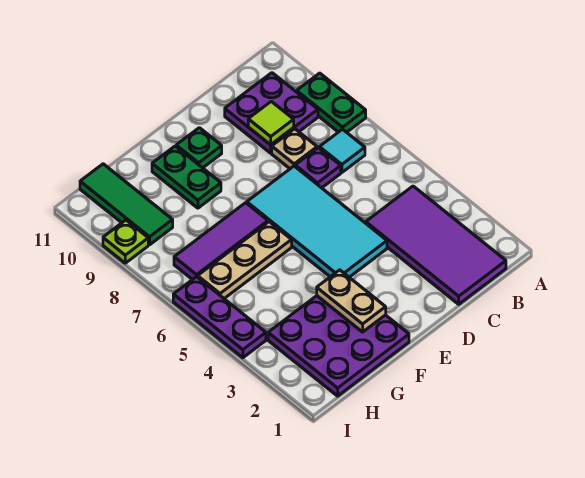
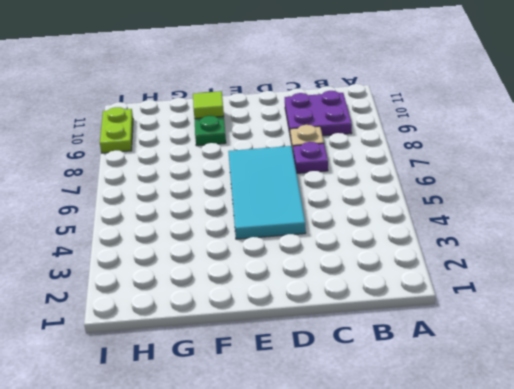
lime 1x1 tile [193,91,224,119] -> lime 1x1 tile moved to [248,101,294,145]
lime 1x2 plate [100,107,133,153] -> lime 1x1 plate [103,220,148,263]
none -> green 1x2 plate [297,73,366,132]
none -> purple 2x4 tile [366,186,506,304]
none -> cyan 1x1 tile [319,129,365,173]

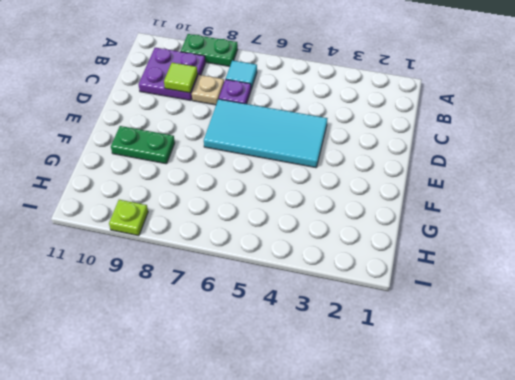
none -> purple 2x4 tile [366,186,506,304]
none -> green 1x1 plate [176,128,222,168]
none -> purple 3x3 plate [268,296,409,396]

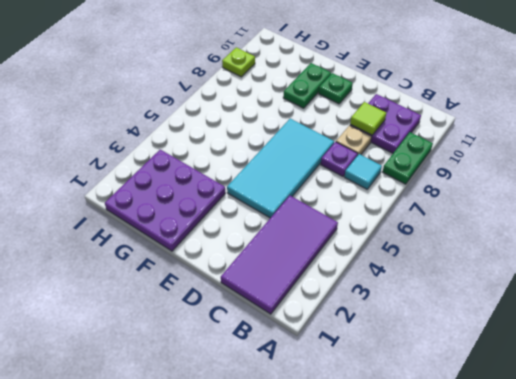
none -> tan 1x3 plate [198,222,292,298]
none -> purple 1x3 tile [174,203,268,280]
none -> green 1x3 tile [80,164,173,245]

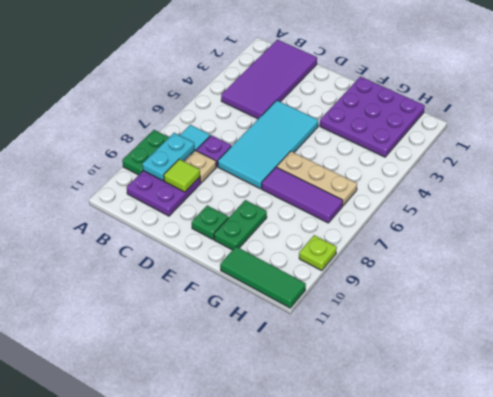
cyan 1x2 plate [142,133,195,181] -> none
green 1x3 tile [220,247,306,308] -> green 1x3 tile turned to [80,164,173,245]
none -> purple 1x3 plate [173,277,266,358]
none -> tan 1x2 plate [317,270,386,332]

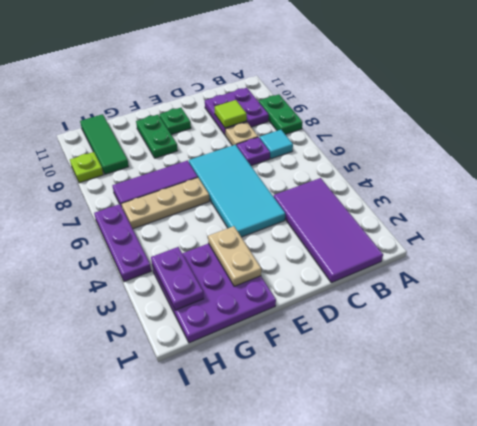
purple 1x2 plate [151,247,204,310] -> none

